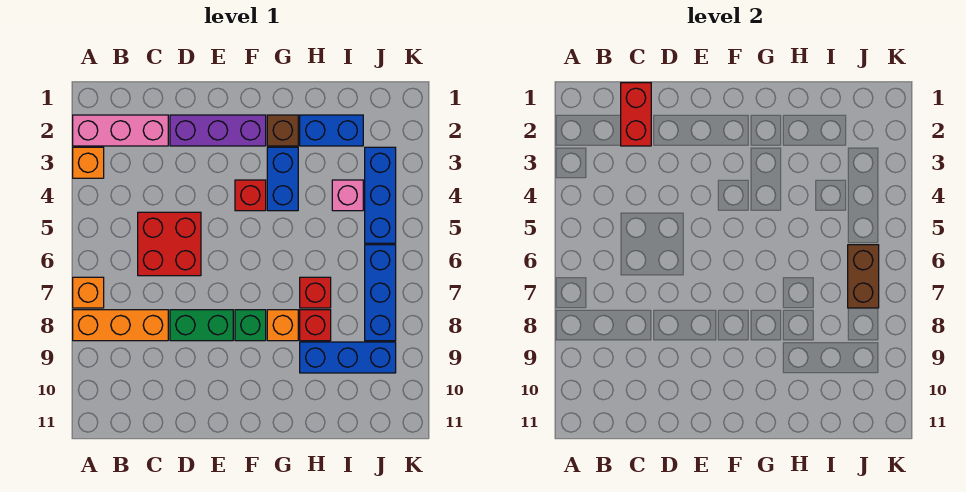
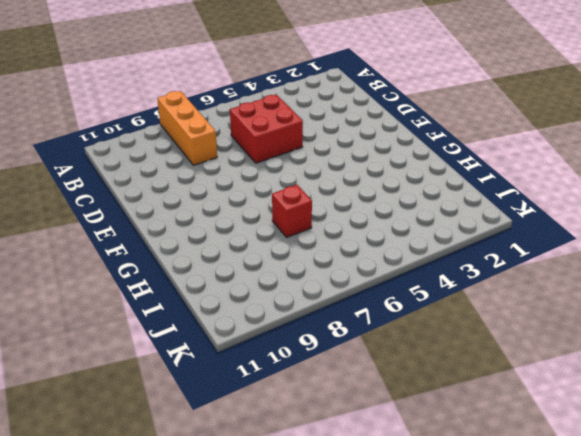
none -> pink 1x3 brick [73,115,168,146]
none -> orange 1x1 brick [73,147,104,178]
none -> orange 1x1 brick [73,277,104,308]

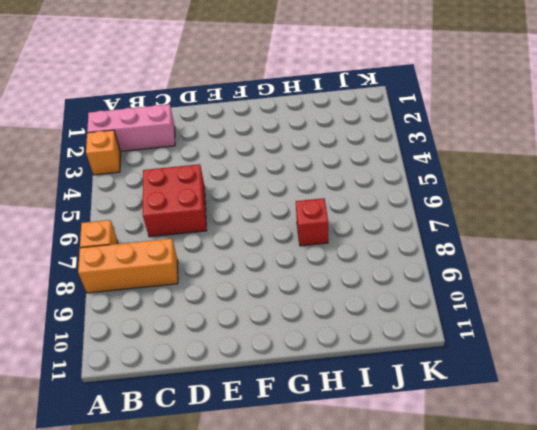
none -> purple 1x3 brick [170,115,266,146]
none -> green 1x2 brick [170,310,233,341]
none -> red 1x1 brick [235,180,266,211]

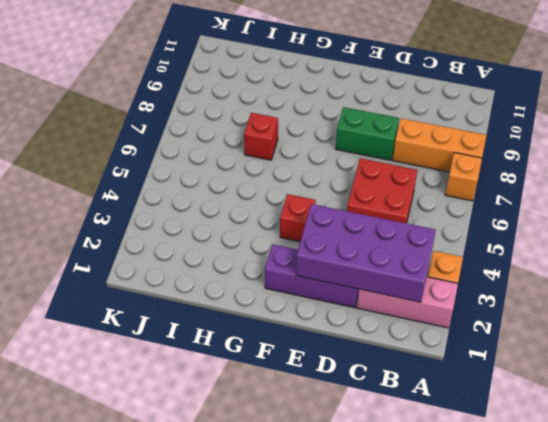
purple 2x4 brick [296,204,436,302] -> red 1x2 brick [621,83,651,146]
none -> green 1x1 brick [235,310,266,341]
none -> brown 1x1 brick [267,115,298,146]
none -> blue 1x2 brick [267,147,298,211]

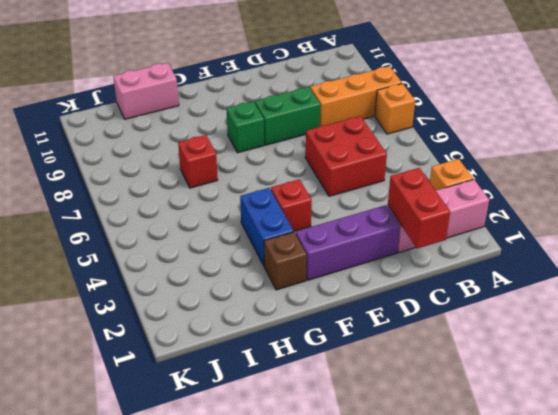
pink 1x2 brick [113,63,179,119] -> none
none -> orange 1x1 brick [267,310,298,341]
none -> blue 1x2 brick [300,115,363,146]
none -> red 1x1 brick [300,310,331,341]

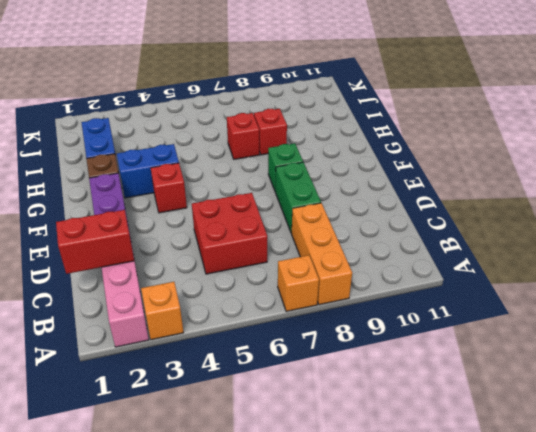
none -> orange 1x1 brick [267,310,298,341]
none -> blue 1x3 brick [300,342,396,373]
none -> pink 1x1 brick [332,180,363,211]

